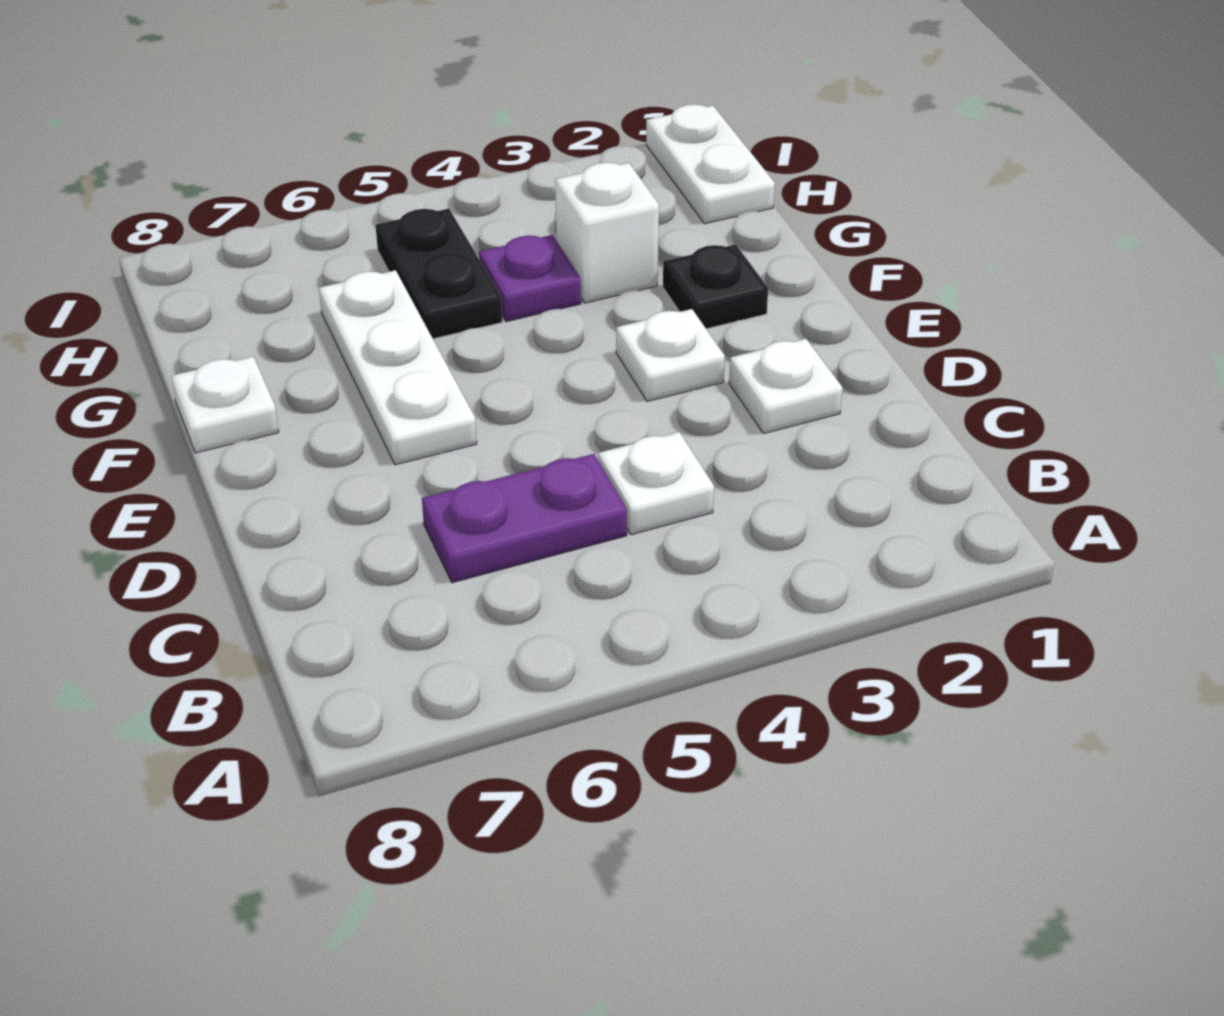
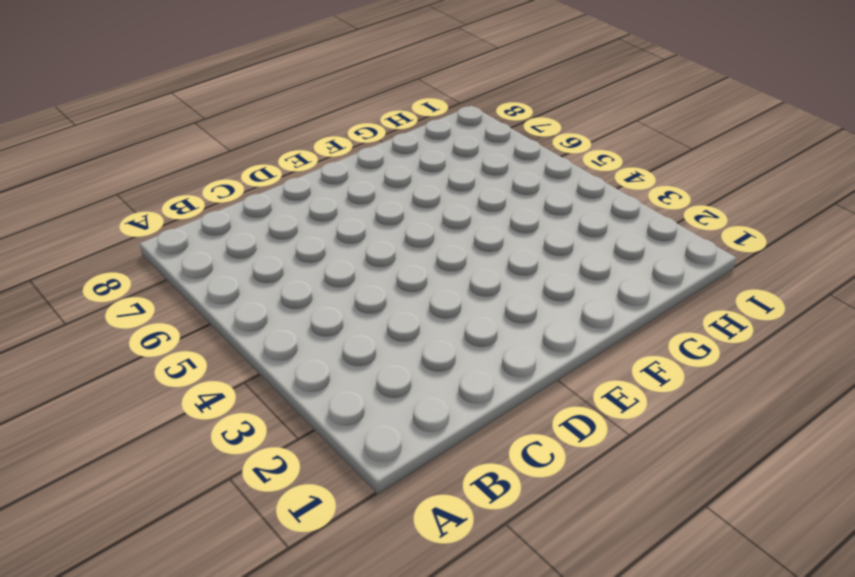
none -> white 1x1 plate [598,432,714,535]
none -> purple 1x2 plate [422,454,627,583]

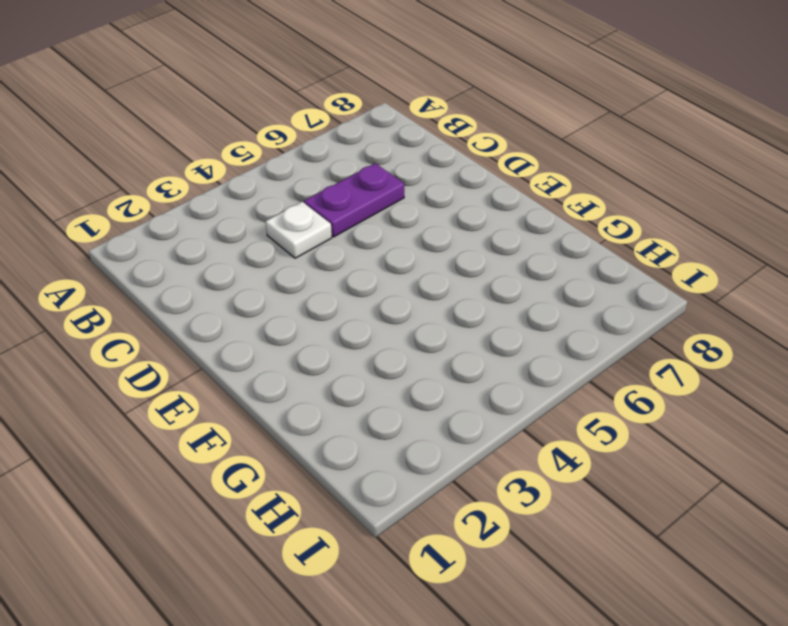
none -> white 1x1 plate [729,339,843,434]
none -> white 1x1 plate [616,309,725,401]

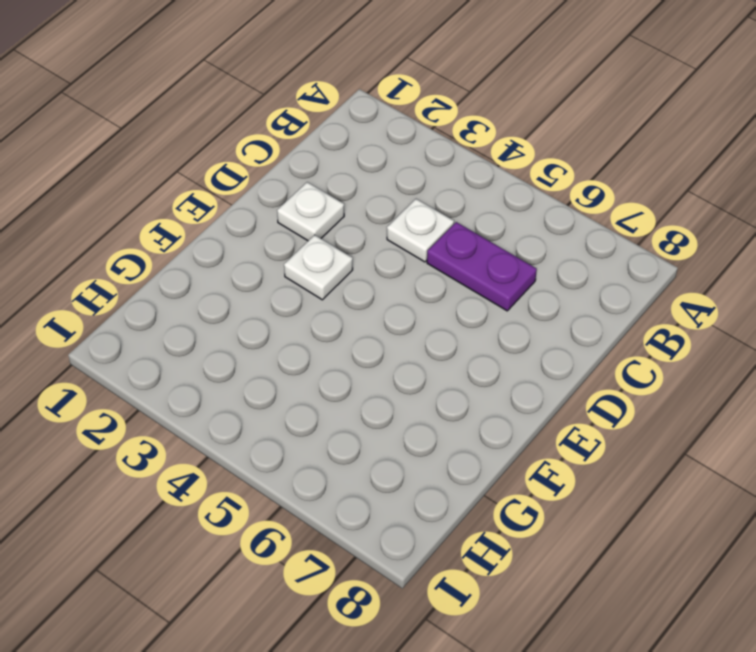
none -> white 1x3 plate [319,270,477,465]
none -> black 1x1 plate [663,244,768,329]

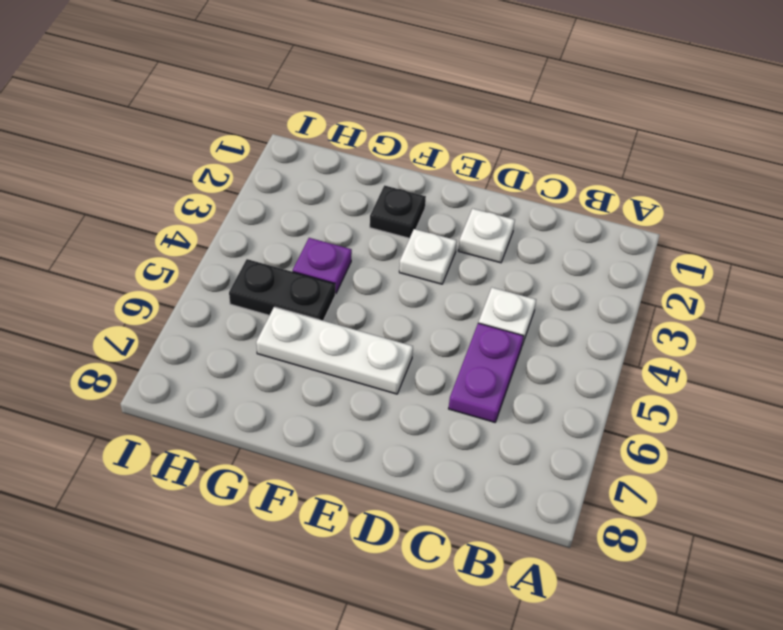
none -> white 1x1 plate [171,357,279,453]
none -> white 1x1 brick [555,162,659,303]

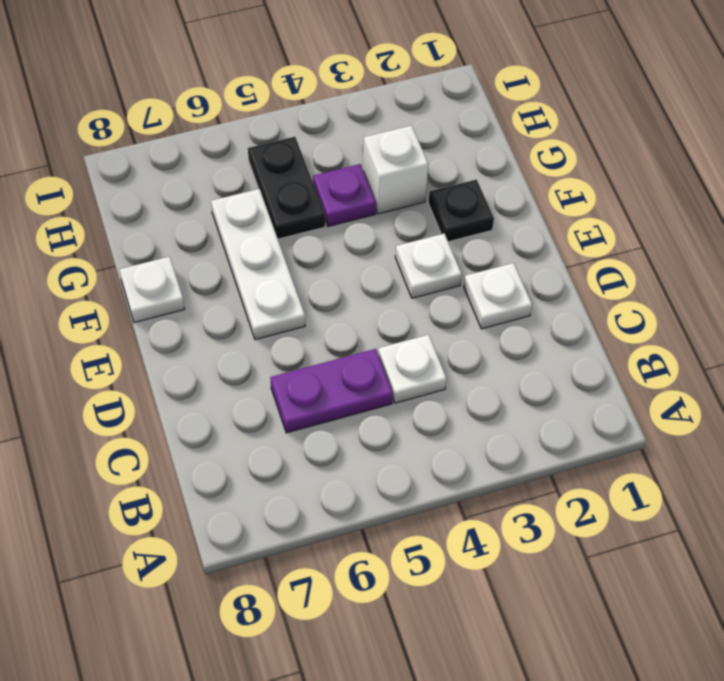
none -> white 1x2 plate [646,104,775,224]

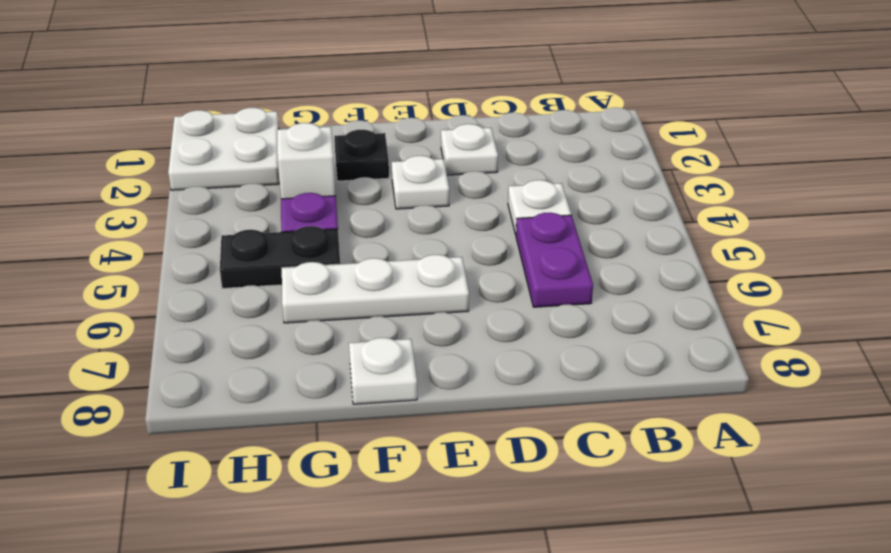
white 2x2 plate [168,108,279,190] -> white 1x2 plate [646,104,775,224]

